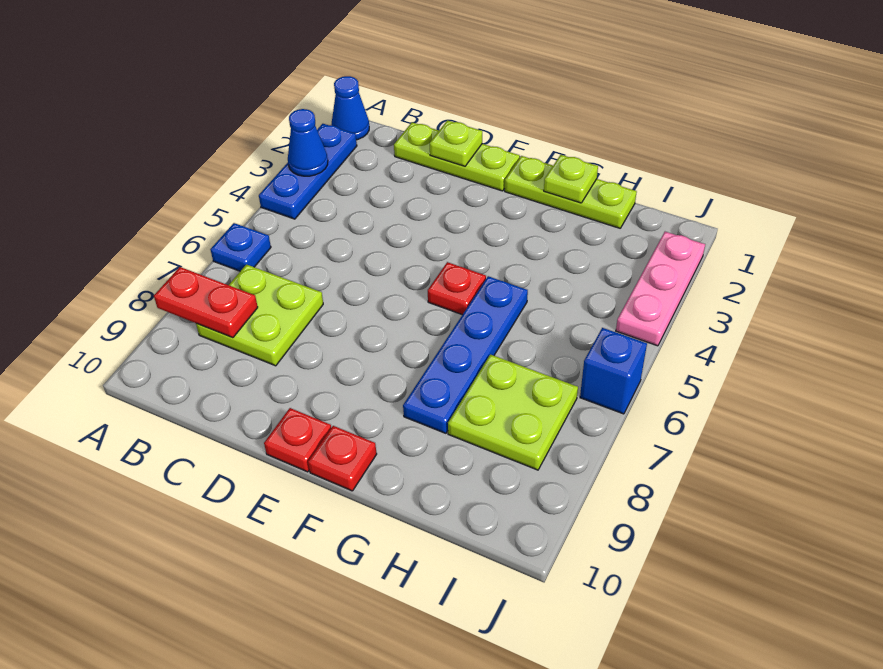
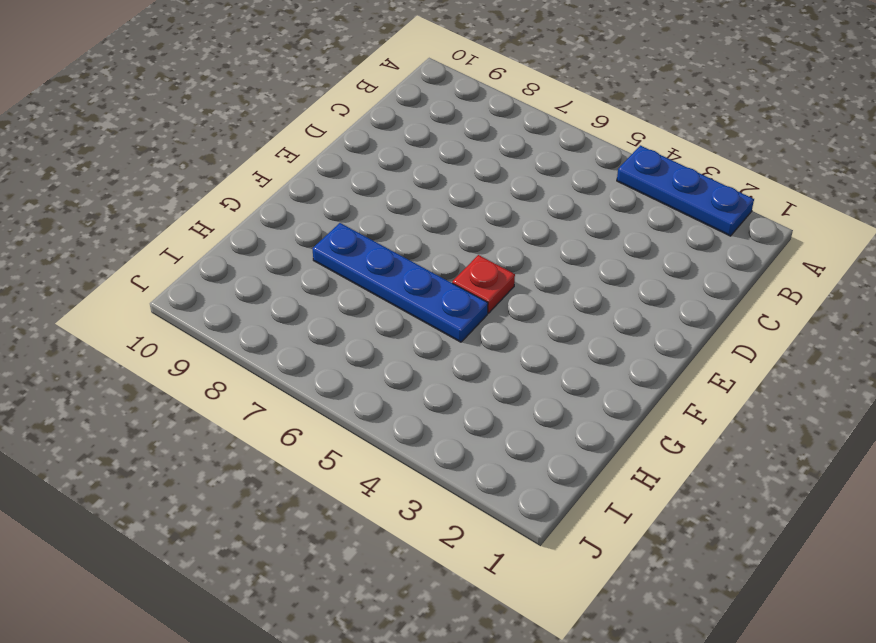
none -> blue 1x1 cone [331,76,369,140]
none -> blue 1x1 plate [210,223,271,271]
none -> lime 2x2 plate [196,264,323,366]

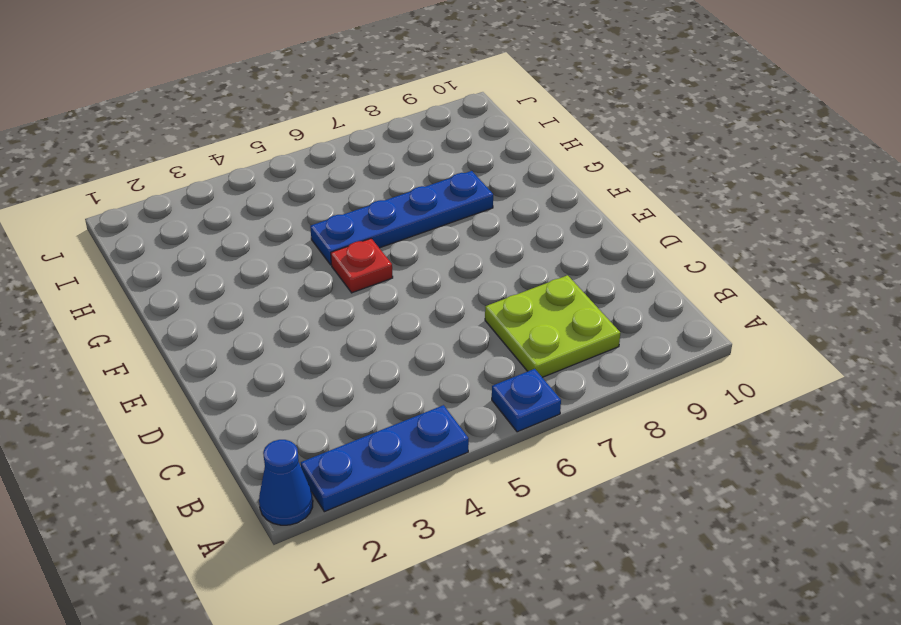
none -> lime 1x3 plate [394,122,520,191]
none -> red 1x1 plate [264,408,331,472]
none -> lime 1x3 plate [505,156,637,228]

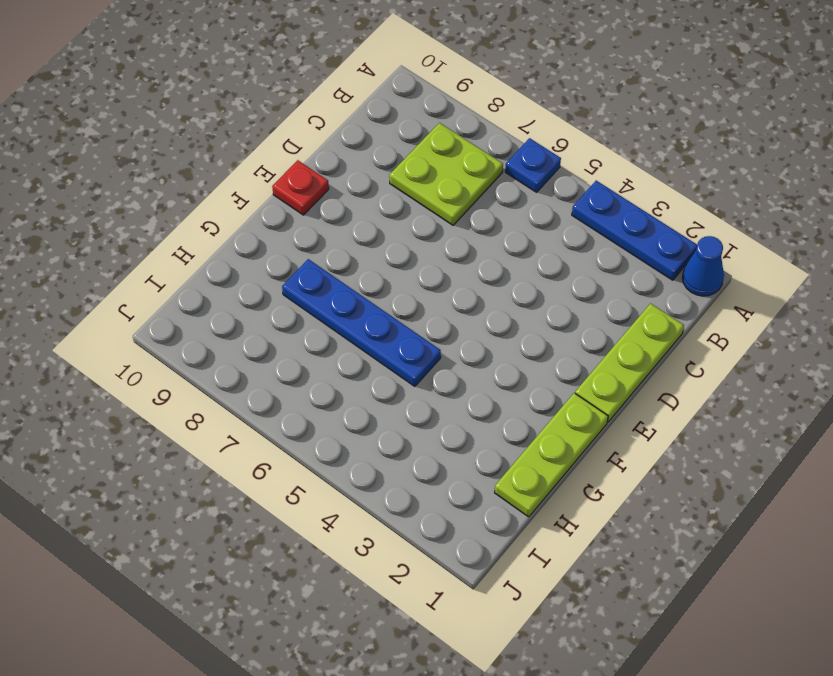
none -> red 1x1 plate [428,262,486,315]
none -> red 1x1 plate [308,426,377,491]
none -> lime 2x2 plate [448,355,578,470]

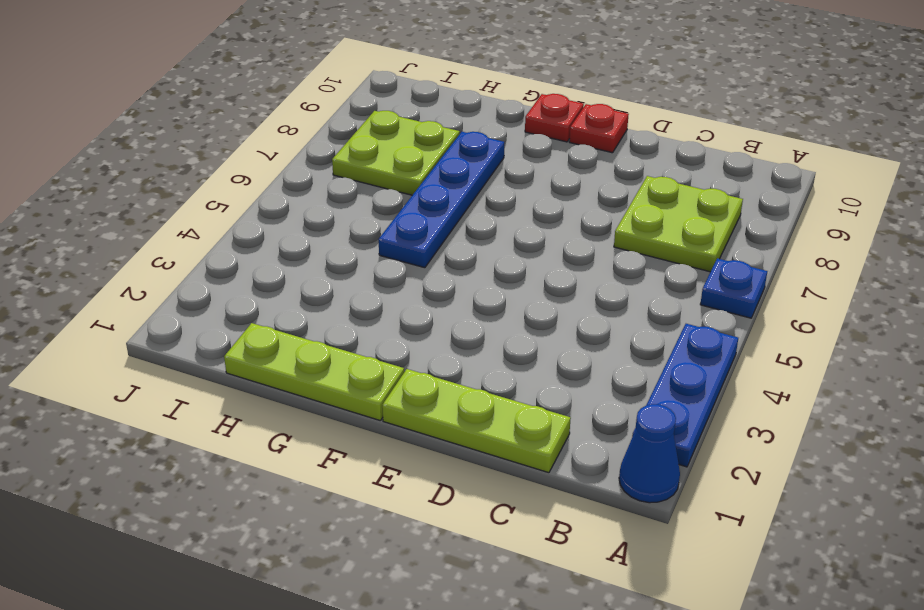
none -> red 1x1 plate [428,262,486,315]
none -> pink 1x3 plate [616,232,705,346]
none -> blue 1x1 brick [580,328,647,414]

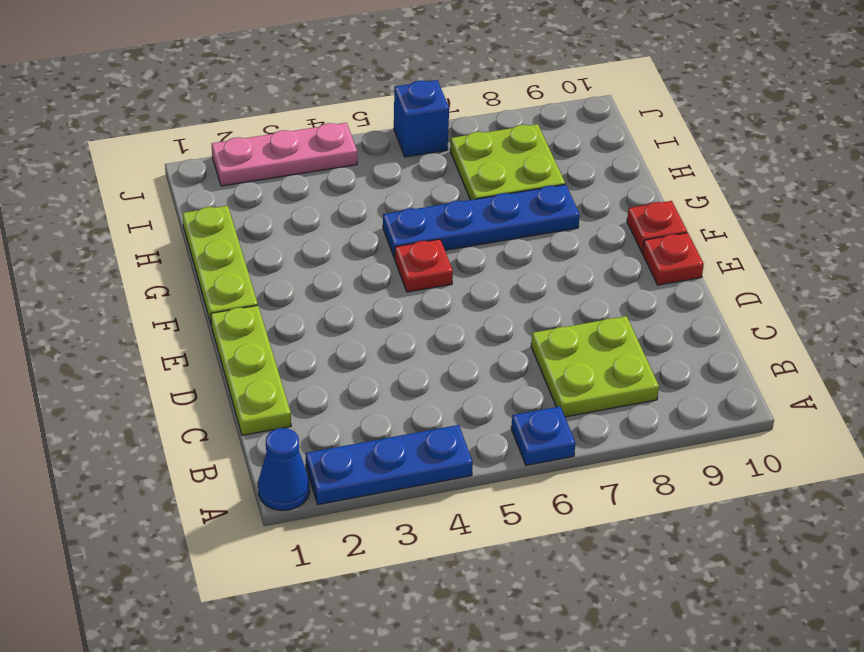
none -> blue 1x1 cone [288,109,328,176]
none -> red 1x2 plate [154,267,258,338]
none -> lime 1x1 plate [430,120,482,166]

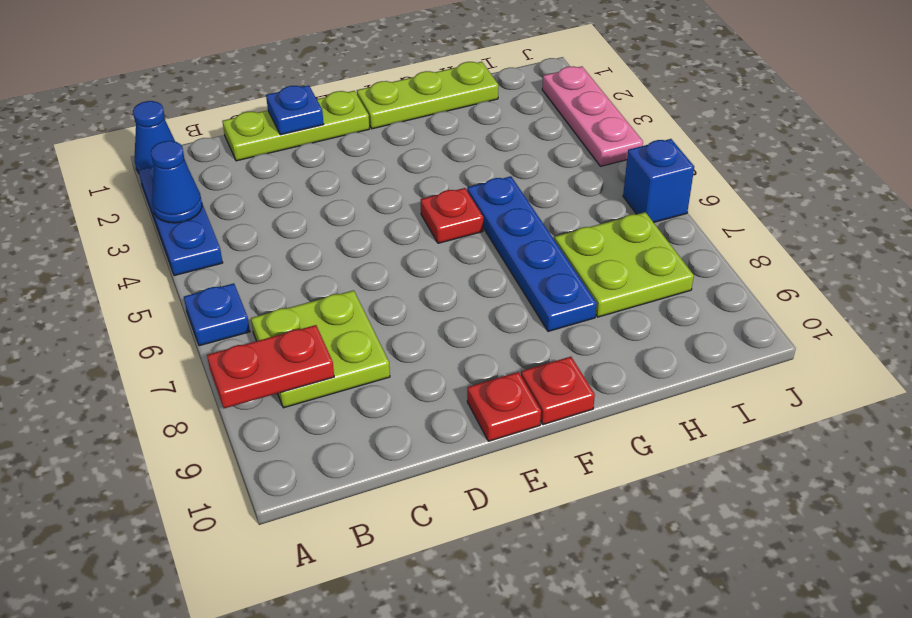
blue 1x1 plate [266,85,324,135] -> lime 1x1 plate [430,120,482,166]
none -> lime 1x1 plate [544,155,598,203]

